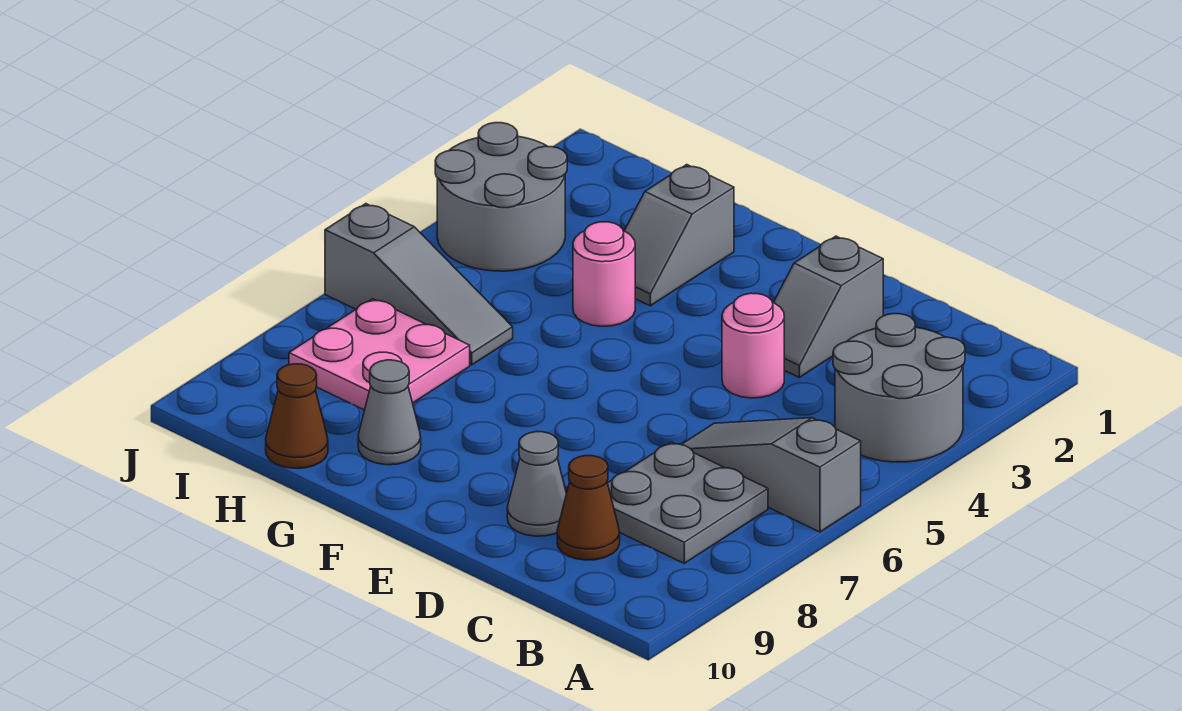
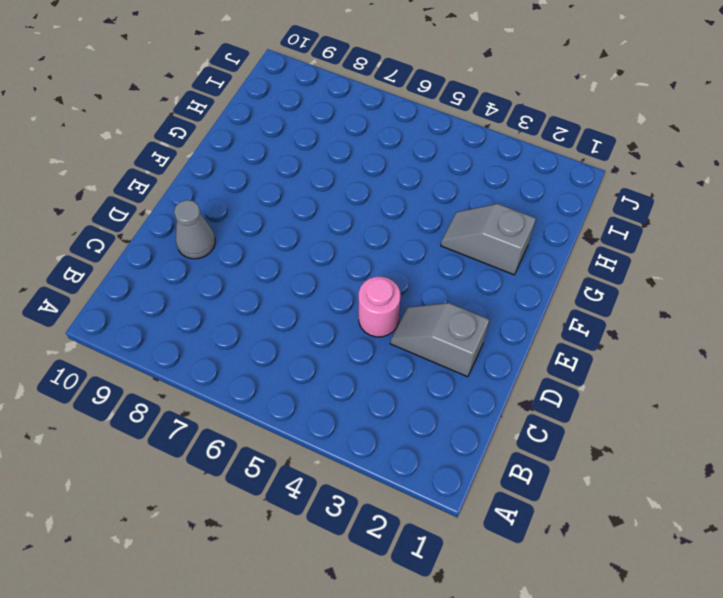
none -> grey 2x2 round brick [833,314,965,462]
none -> grey 1x3 slope [681,418,861,532]
none -> grey 2x2 plate [608,442,768,563]

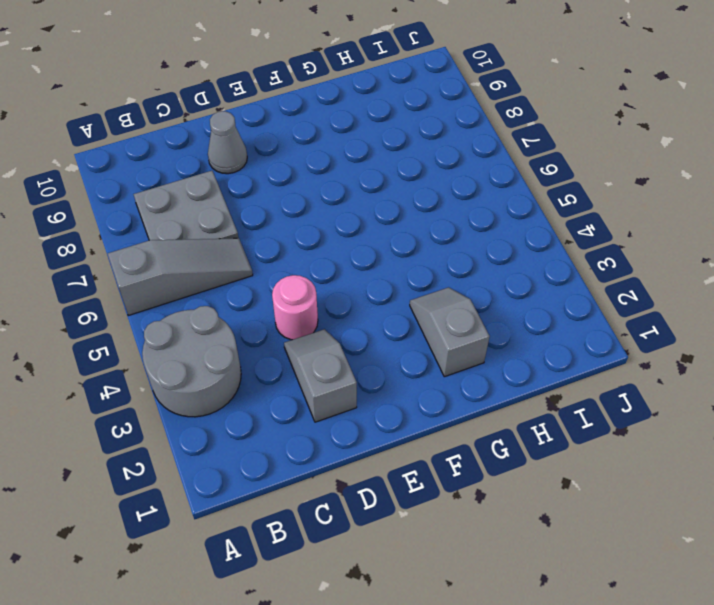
none -> brown 1x1 cone [557,456,620,560]
none -> pink 1x1 round brick [573,222,635,326]
none -> grey 1x1 cone [358,360,421,465]

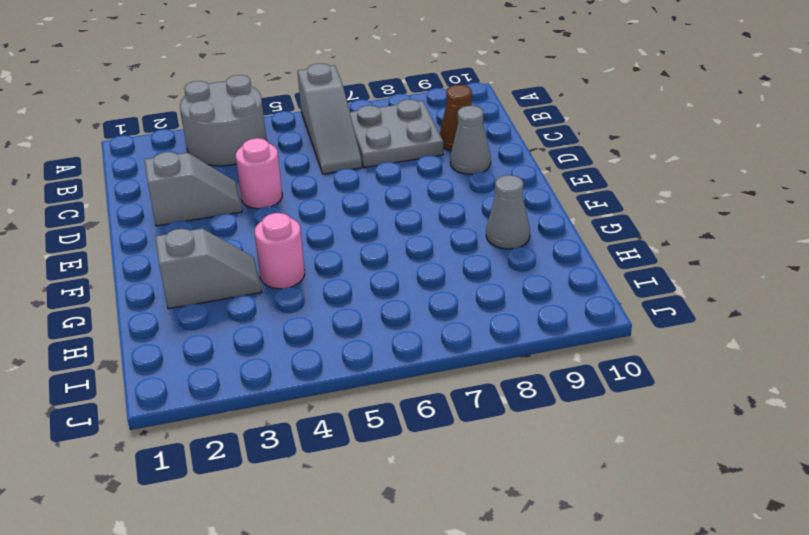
none -> grey 1x3 slope [325,204,513,365]
none -> pink 2x2 plate [289,299,470,410]
none -> brown 1x1 cone [266,364,328,468]

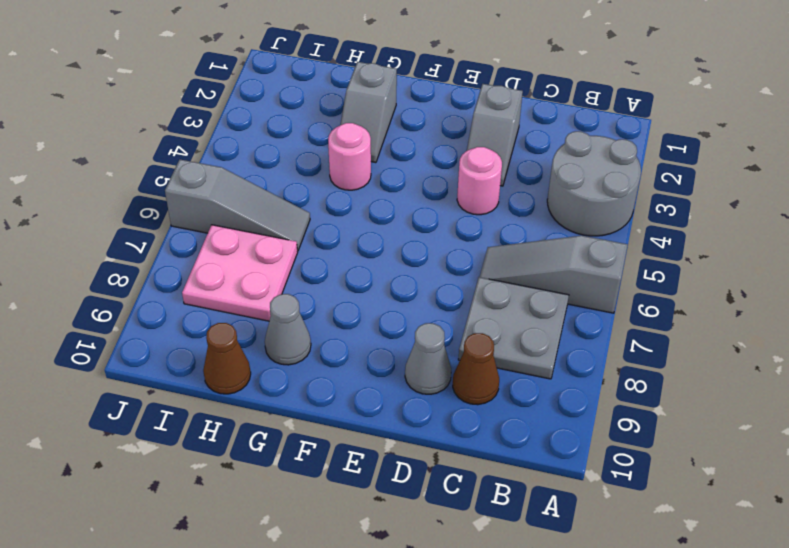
none -> grey 2x2 round brick [435,123,567,271]

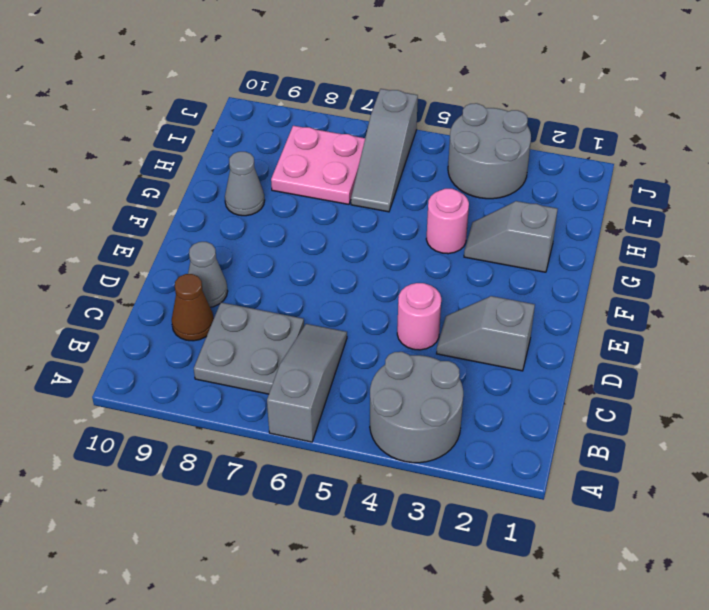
none -> brown 1x1 cone [266,364,328,468]

